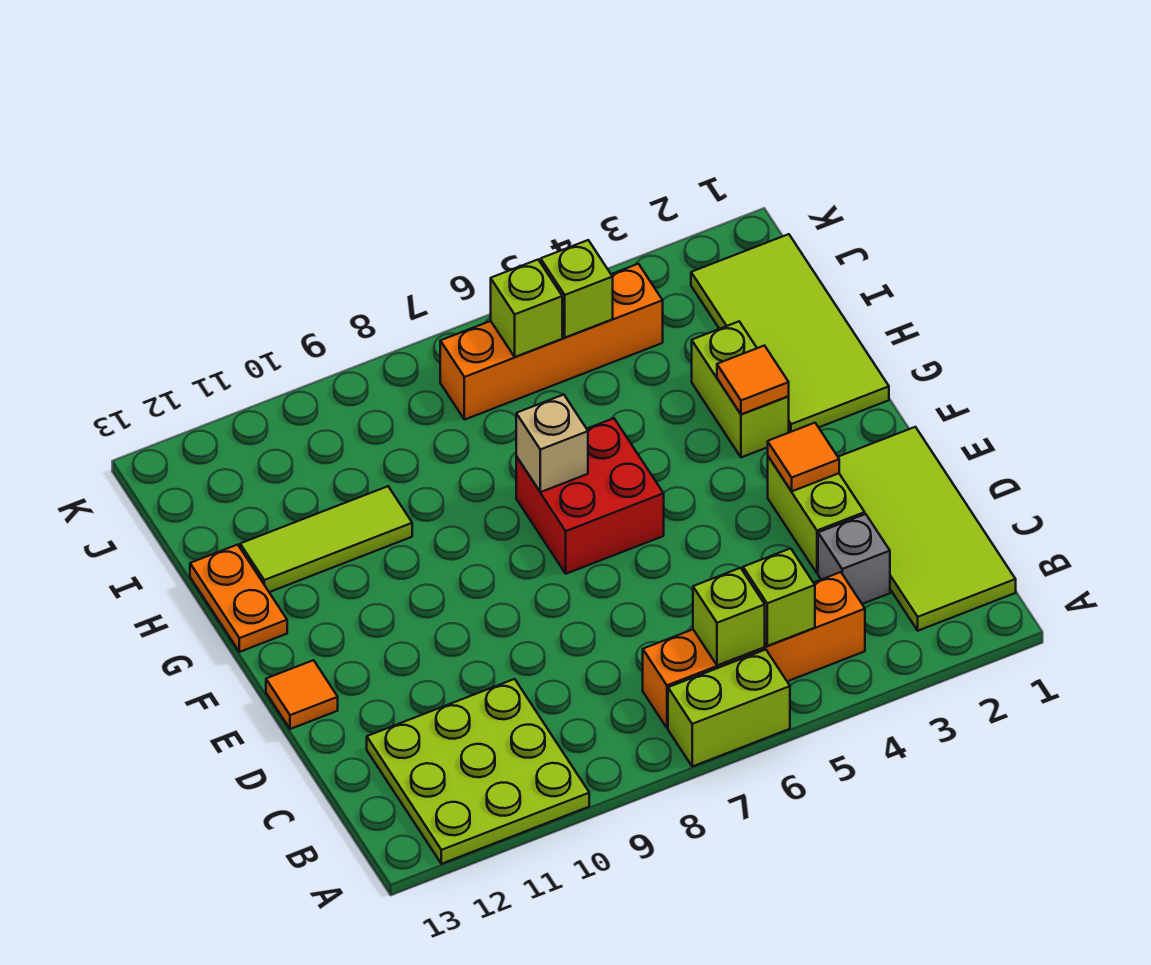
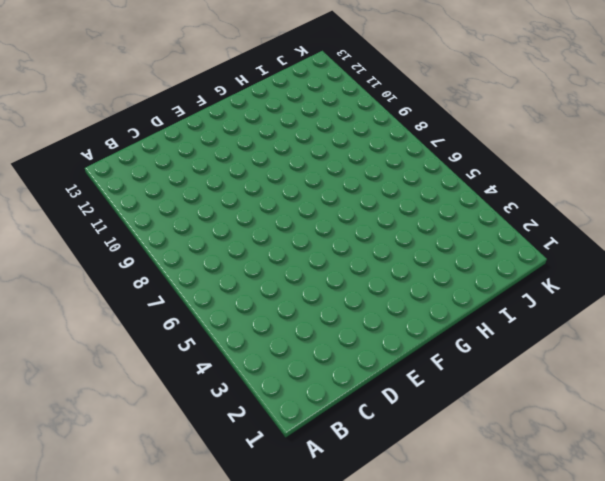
none -> lime 1x2 brick [668,650,790,766]
none -> lime 3x3 plate [367,679,589,864]
none -> lime 2x4 tile [838,427,1016,631]

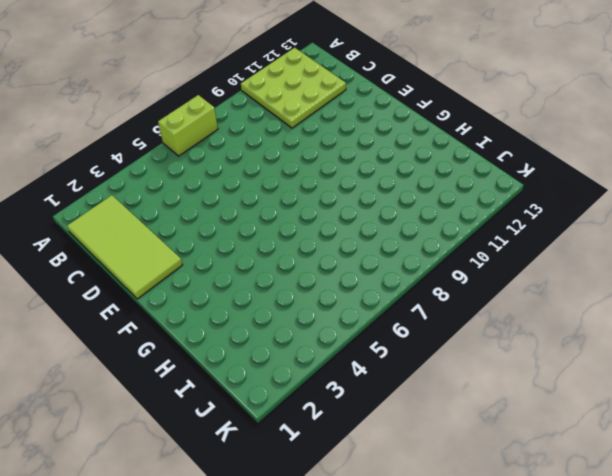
none -> orange 1x4 brick [643,572,865,728]
none -> grey 1x1 brick [818,514,890,604]
none -> lime 1x2 brick [768,457,865,573]

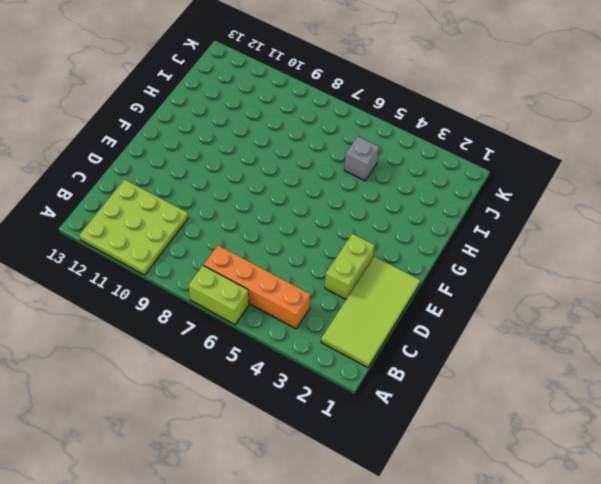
grey 1x1 brick [344,136,379,181] -> grey 1x1 brick moved to [818,514,890,604]
none -> orange 1x1 tile [266,660,338,729]
none -> red 2x2 brick [516,418,664,574]
none -> lime 2x4 tile [691,234,889,432]

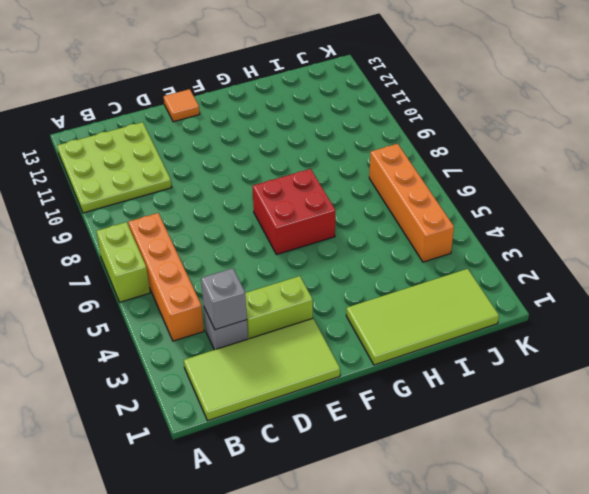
grey 1x1 brick [201,268,247,330] -> none
none -> lime 1x2 brick [692,322,789,457]
none -> orange 1x2 plate [190,545,287,652]
none -> lime 1x3 tile [240,486,412,592]

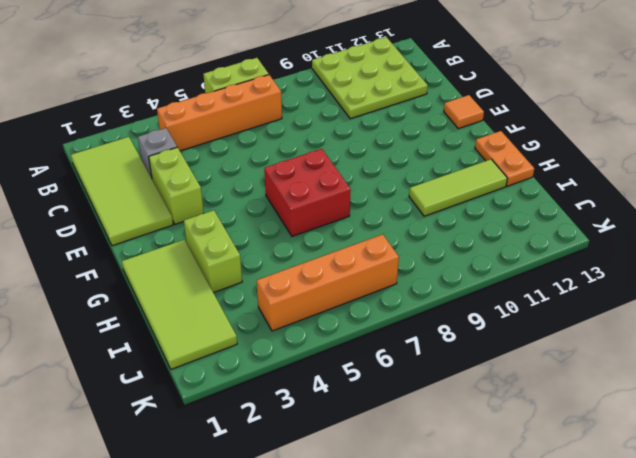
none -> lime 1x1 brick [743,548,815,646]
none -> lime 1x1 brick [693,568,765,665]
none -> orange 1x1 tile [768,423,839,491]

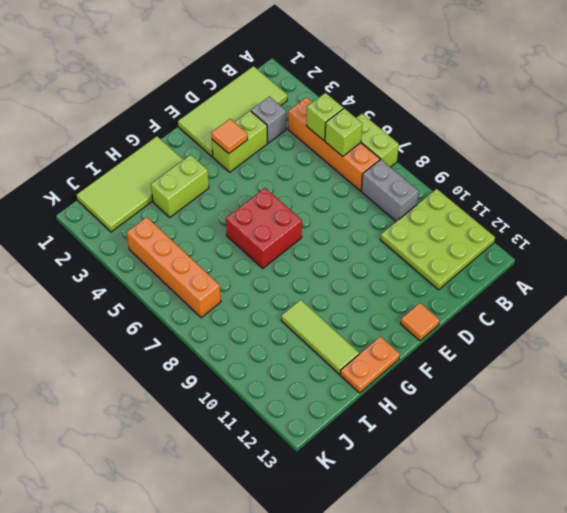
grey 1x2 brick [361,160,419,221] -> none
none -> orange 1x1 tile [717,346,789,414]
none -> tan 1x1 brick [516,395,588,492]
none -> lime 1x1 brick [541,240,613,338]

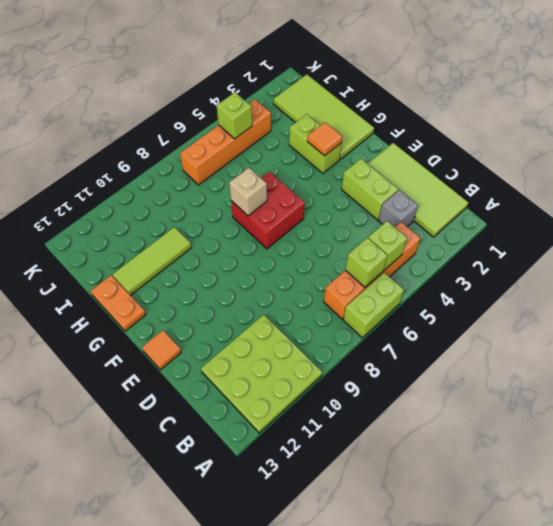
none -> orange 1x1 tile [768,423,839,491]
none -> lime 1x1 brick [491,260,562,357]

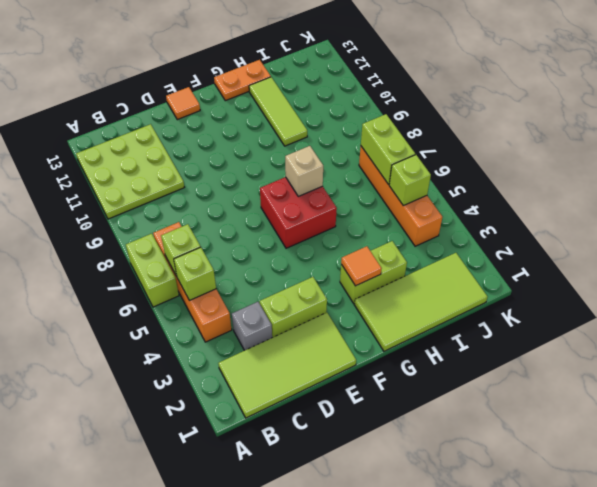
lime 1x2 brick [361,114,415,185] -> lime 1x1 brick [491,260,562,357]
none -> orange 1x1 tile [768,423,839,491]

